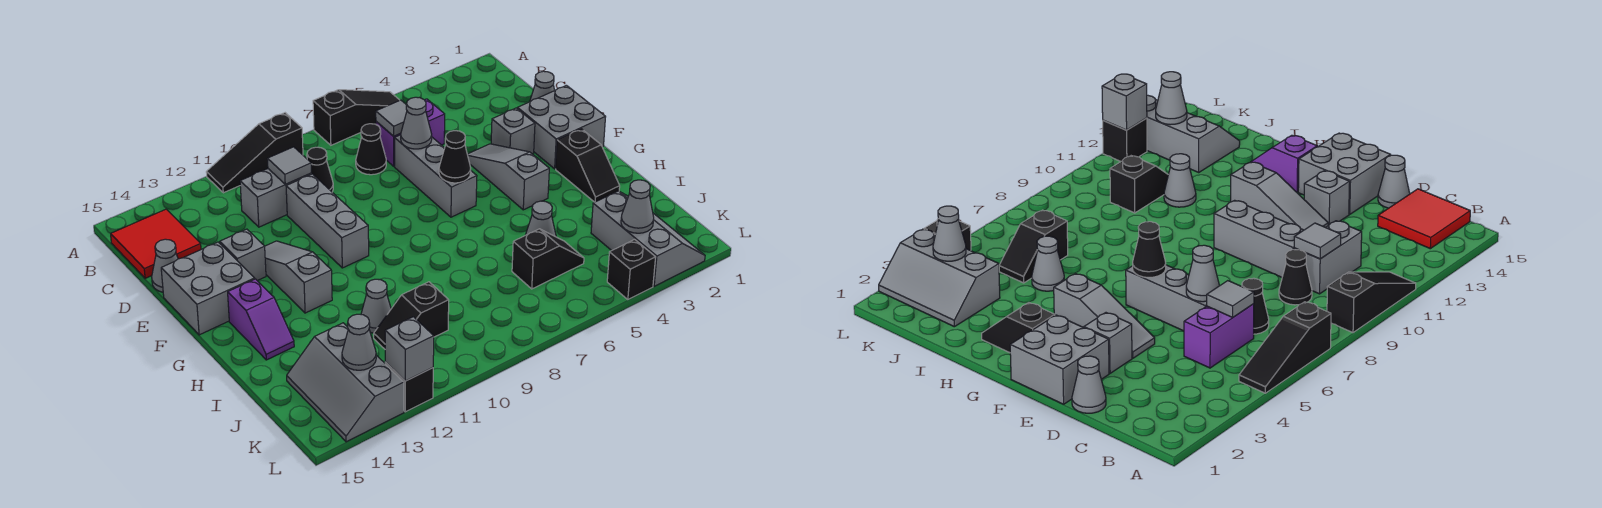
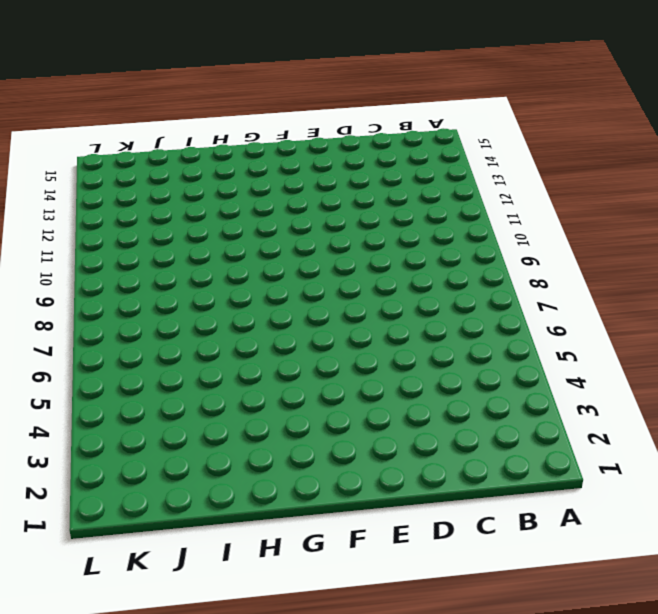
none -> black 1x3 slope [313,90,400,145]
none -> black 1x3 slope [206,113,303,193]
none -> red 2x2 tile [111,209,201,278]
none -> purple 1x2 brick [376,99,445,166]

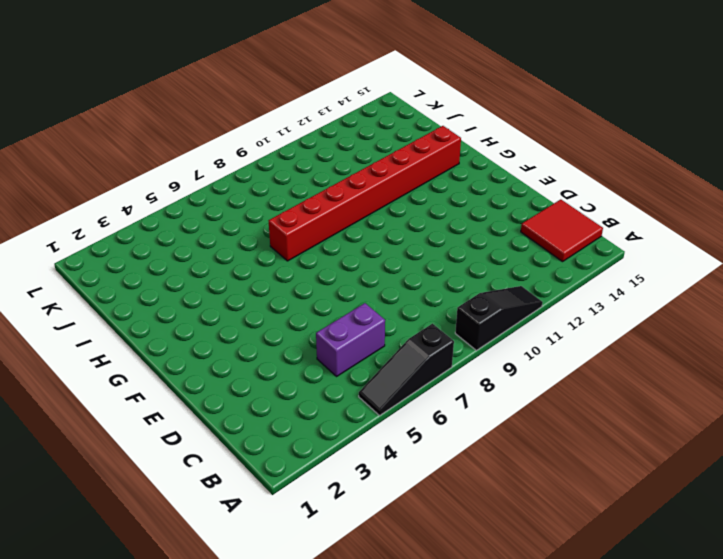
red 1x8 brick [269,126,461,261] -> purple 1x2 slope [228,279,294,360]
none -> black 1x1 cone [356,124,386,175]
none -> black 1x1 cone [307,147,333,192]
none -> grey 1x2 brick [240,169,312,227]
none -> grey 1x1 cone [530,71,555,102]

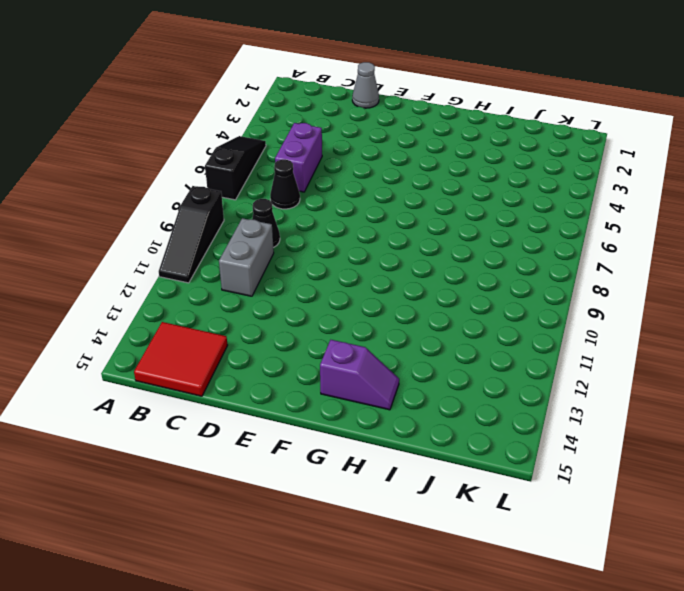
none -> grey 1x3 brick [395,135,477,217]
none -> grey 1x3 brick [286,174,369,268]
none -> grey 1x1 cone [152,239,178,292]
none -> grey 2x2 brick [517,85,605,169]

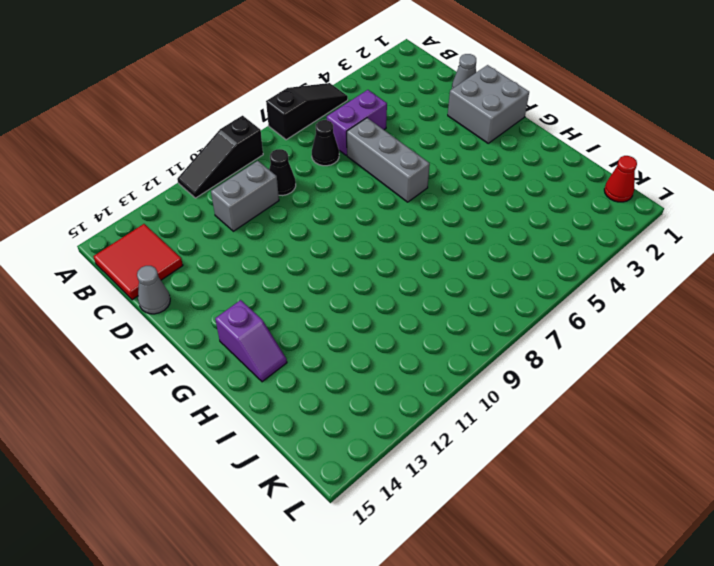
red 1x1 cone [604,156,637,202] -> none
none -> grey 1x3 brick [286,174,369,268]
none -> grey 1x1 brick [491,108,535,154]
none -> grey 1x3 slope [467,144,549,210]
none -> grey 1x3 slope [265,241,332,313]

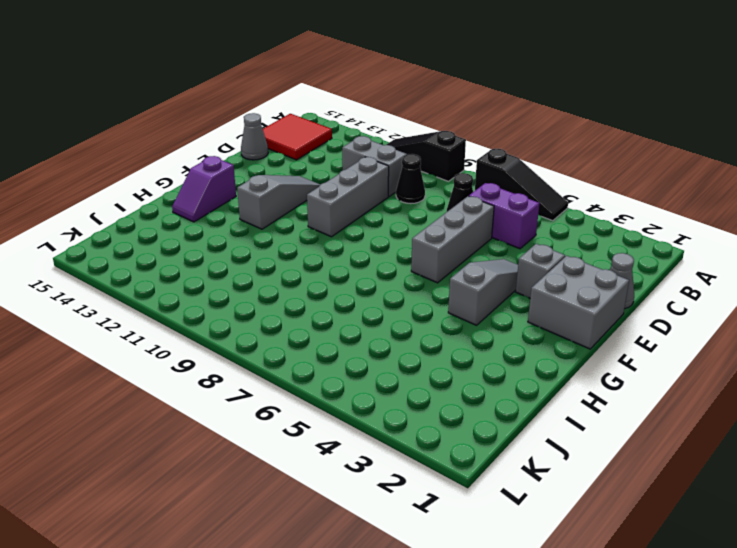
none -> grey 1x1 brick [220,229,266,281]
none -> grey 2x2 brick [161,242,255,335]
none -> black 1x2 slope [556,129,620,202]
none -> grey 1x1 cone [526,201,556,237]

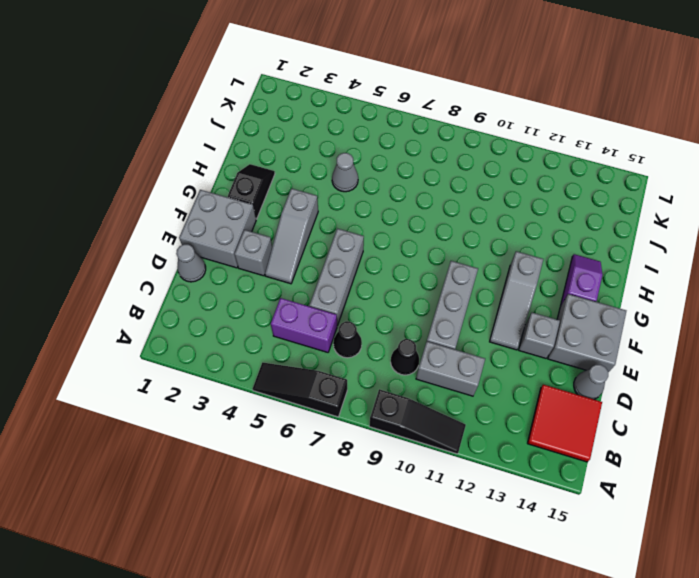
none -> grey 1x1 cone [361,279,391,333]
none -> grey 2x3 slope [591,191,705,286]
none -> black 1x2 slope [512,229,584,289]
none -> black 1x2 slope [374,282,449,349]

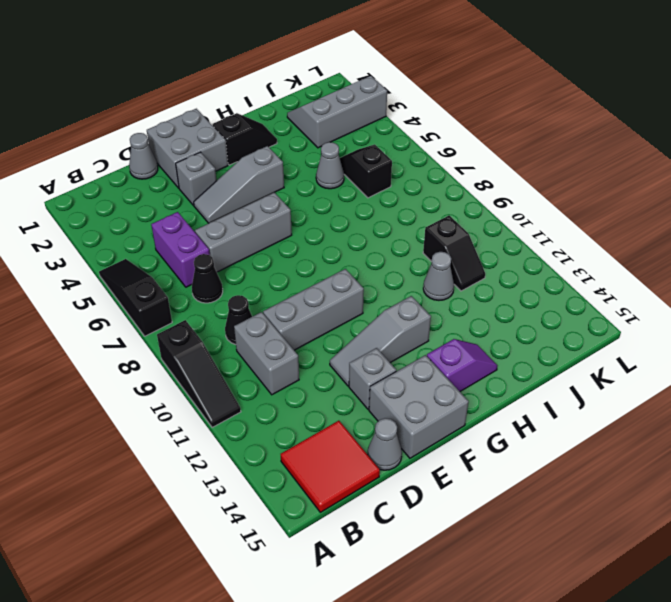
none -> grey 2x3 slope [287,323,404,442]
none -> black 1x1 brick [607,240,656,300]
none -> black 1x1 brick [385,362,433,412]
none -> grey 1x1 tile [376,100,407,136]

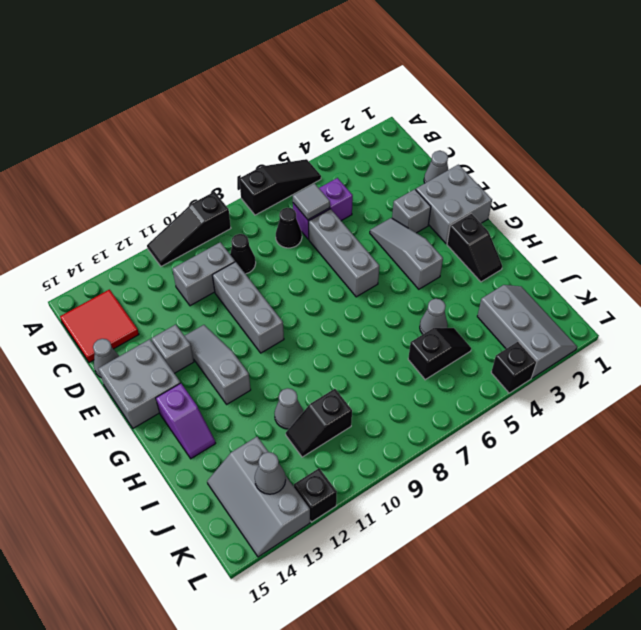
none -> grey 1x1 tile [267,147,311,184]
none -> grey 1x1 cone [401,97,432,149]
none -> black 1x1 cone [439,131,471,183]
none -> grey 1x1 cone [621,180,654,233]

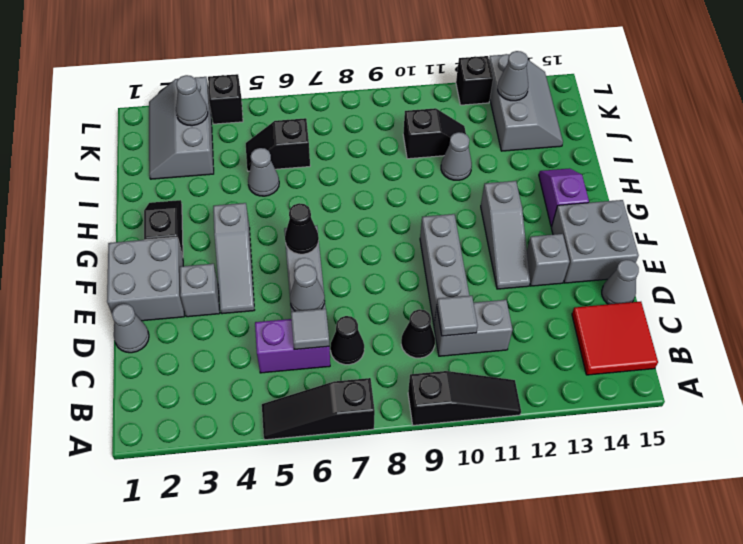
none -> grey 1x1 brick [385,317,434,381]

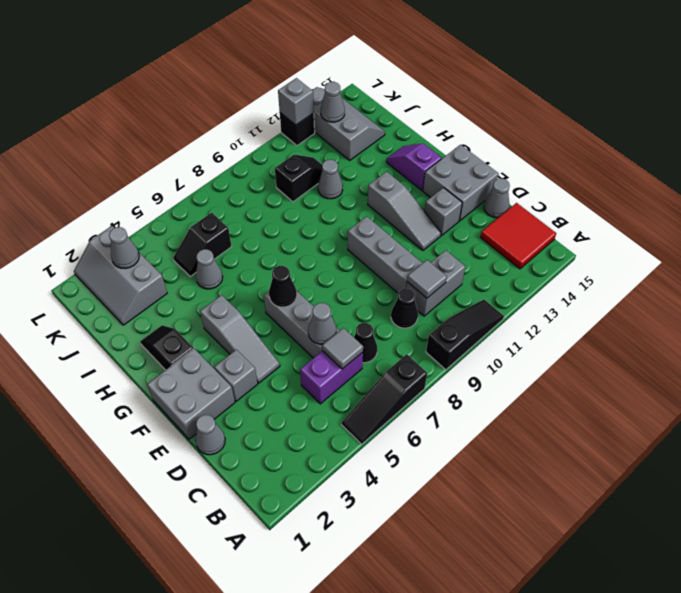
none -> black 1x1 brick [607,240,656,300]

